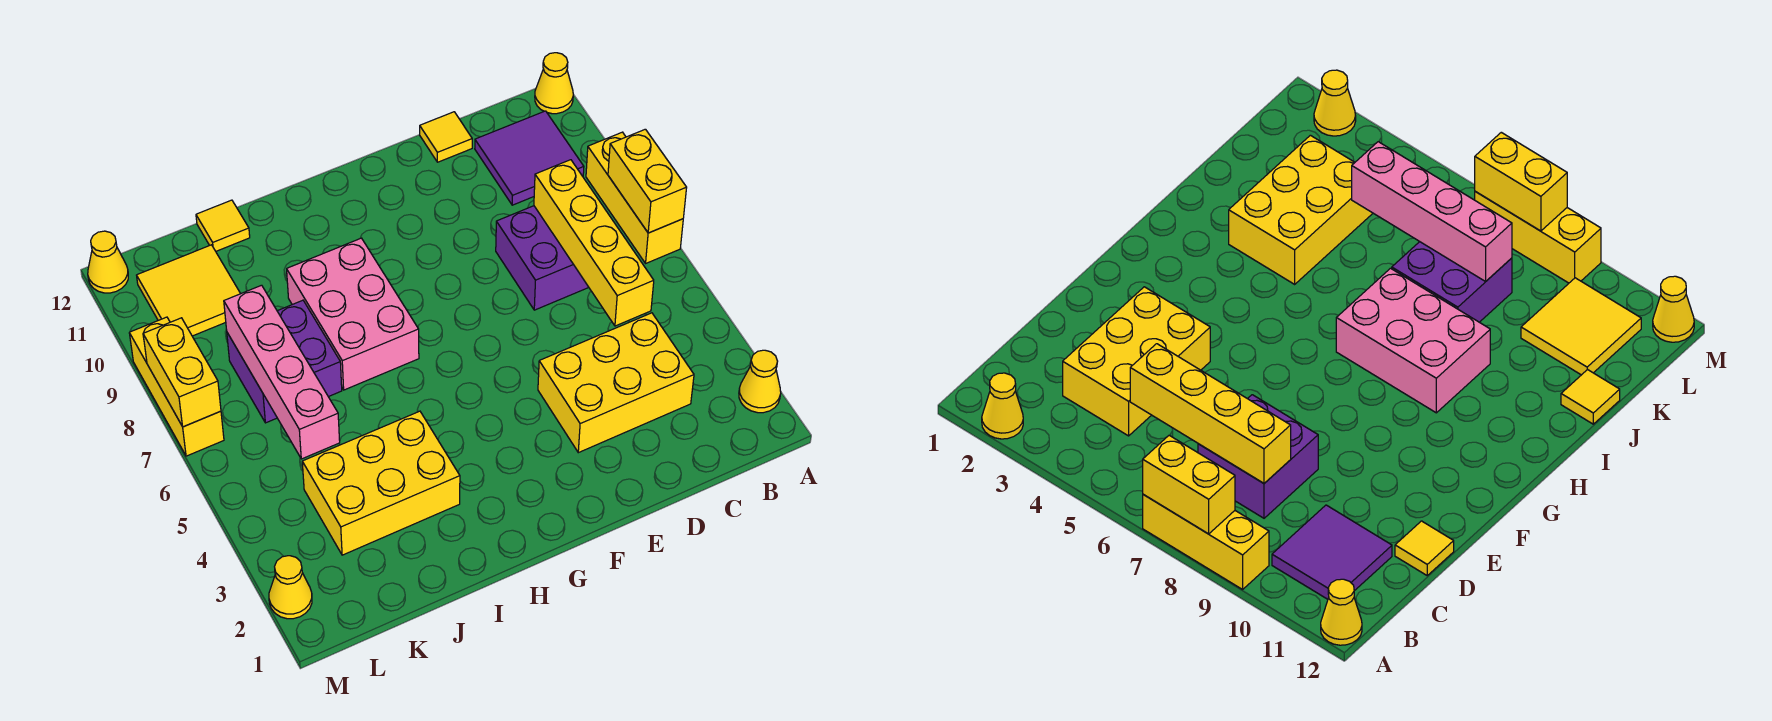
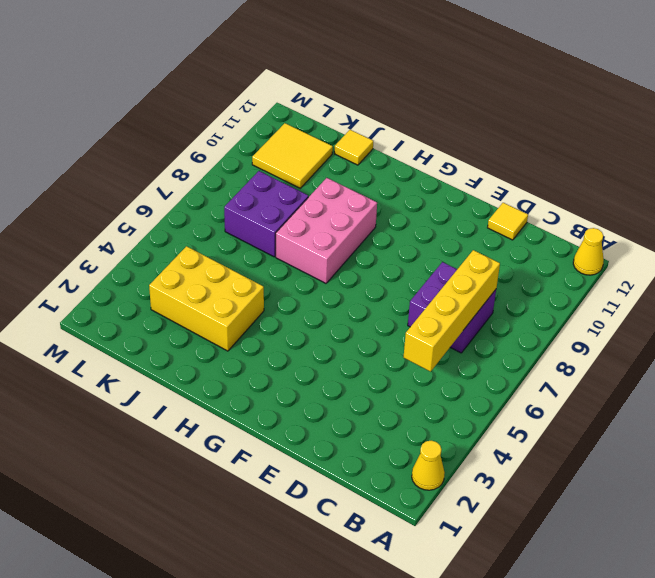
none -> yellow 1x3 brick [586,132,683,263]
none -> purple 2x2 tile [475,111,584,205]
none -> yellow 2x3 brick [538,313,694,453]

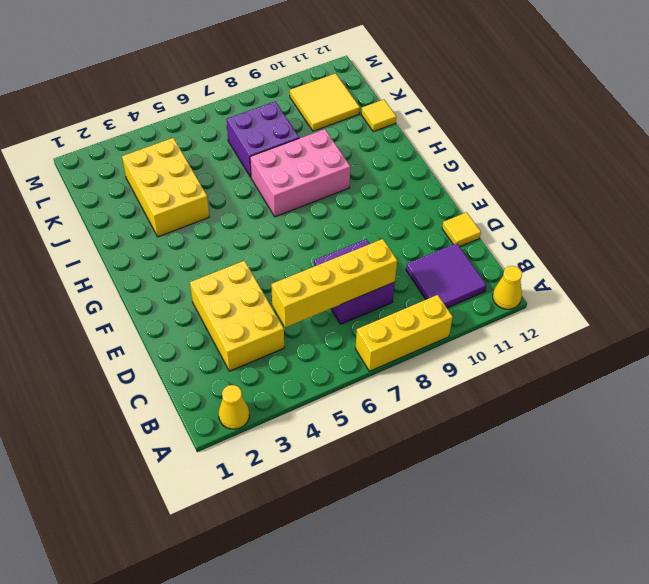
none -> yellow 1x1 cone [269,556,312,619]
none -> yellow 1x3 brick [129,317,224,456]
none -> yellow 1x1 cone [88,231,128,293]

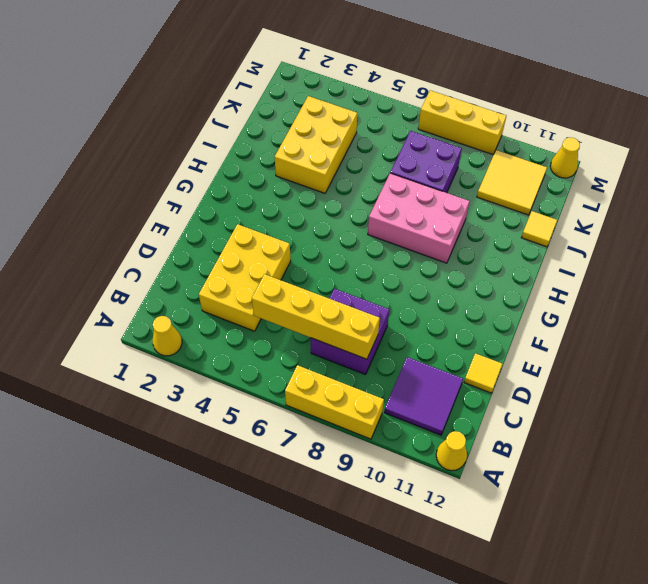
none -> yellow 1x1 cone [269,556,312,619]
none -> yellow 1x2 brick [608,129,687,233]
none -> pink 1x4 brick [224,285,340,459]

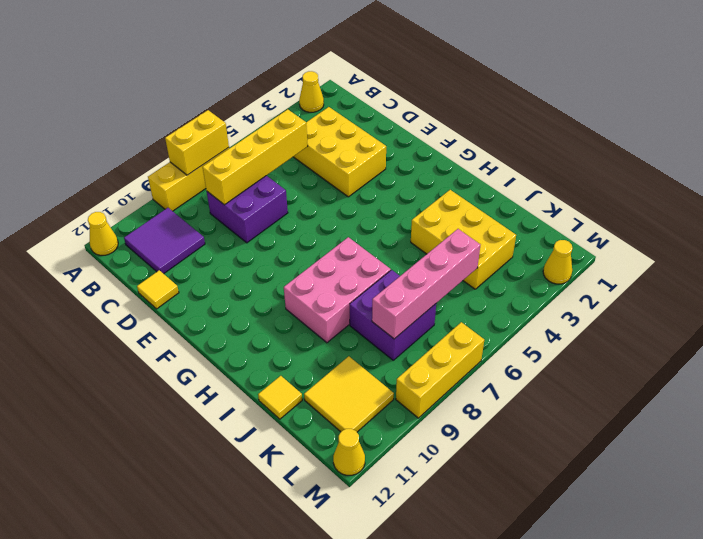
none -> yellow 1x2 brick [143,318,221,427]

